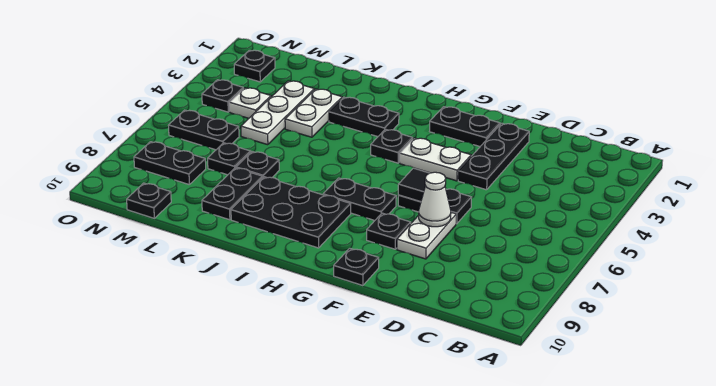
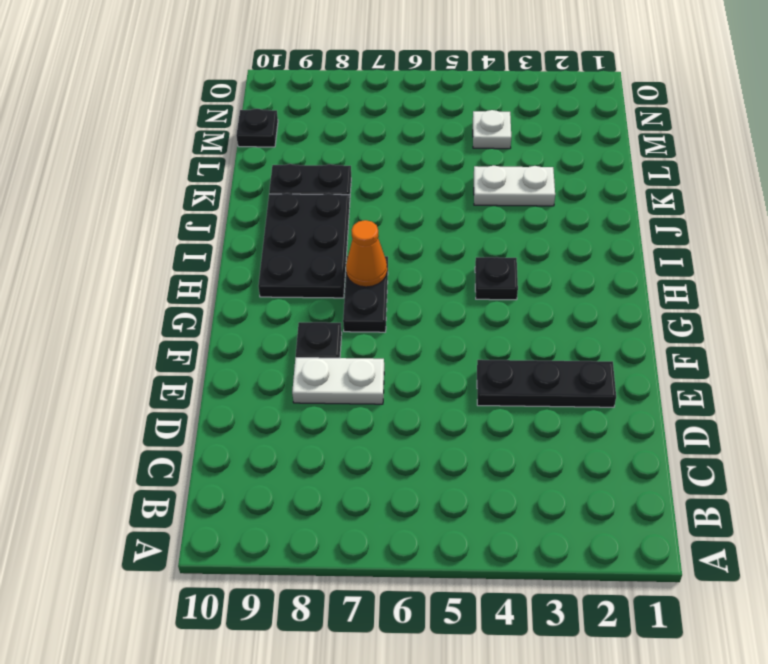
orange 1x1 cone [346,220,387,287] -> none
none -> black 1x2 plate [398,189,472,224]
none -> black 1x2 plate [430,107,500,146]
none -> white 1x2 plate [400,138,471,181]

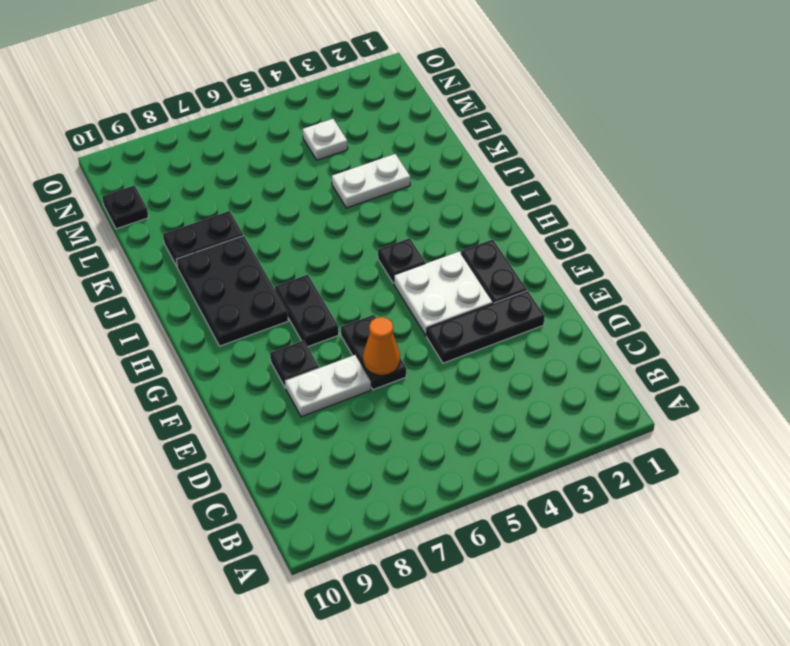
orange 1x1 cone [363,317,400,375] -> none
white 2x2 plate [394,251,493,336] -> white 1x2 plate [400,138,471,181]
none -> black 1x1 plate [334,248,379,286]
none -> black 1x2 plate [329,97,399,137]
none -> black 1x1 plate [236,152,279,178]

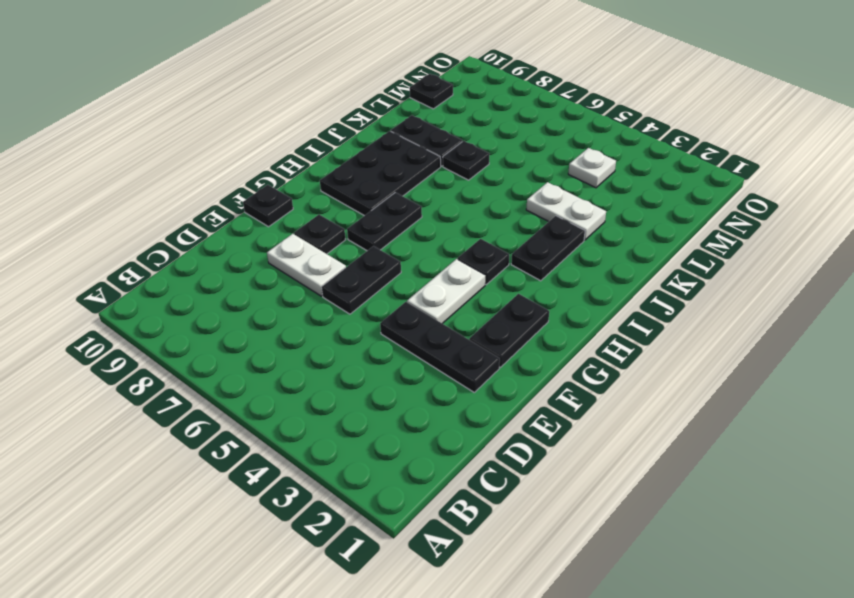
none -> white 1x3 plate [241,81,314,145]
none -> black 1x1 plate [208,143,251,175]
none -> black 1x2 plate [168,110,239,150]

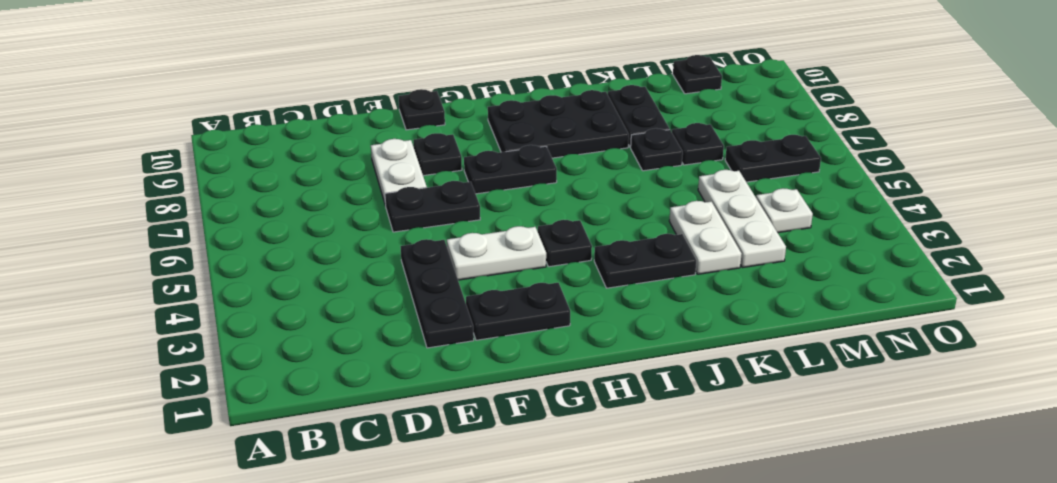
none -> black 1x2 plate [134,142,206,184]
none -> black 1x1 plate [234,50,275,82]
none -> black 1x1 plate [202,80,243,112]

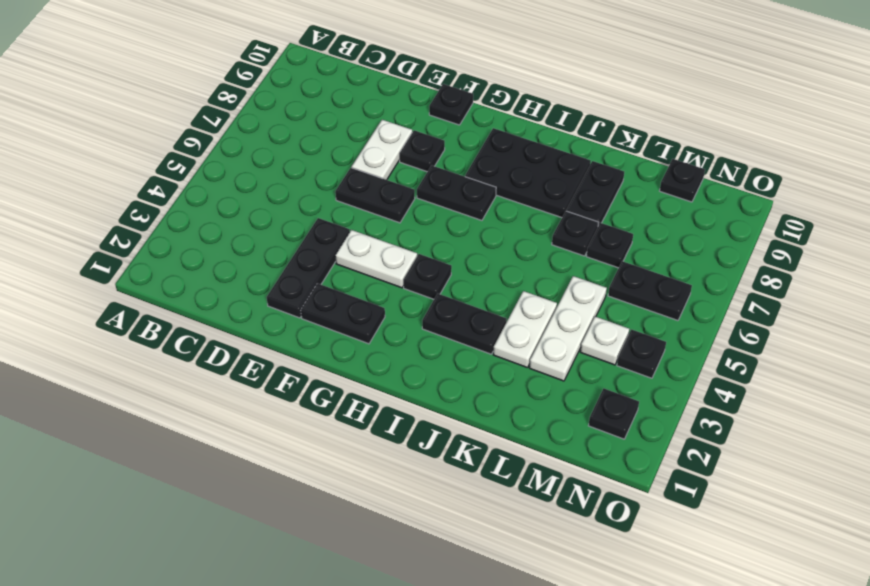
none -> black 1x2 plate [134,142,206,184]
none -> white 1x1 cone [419,172,451,227]
none -> black 1x1 tile [398,168,429,202]

